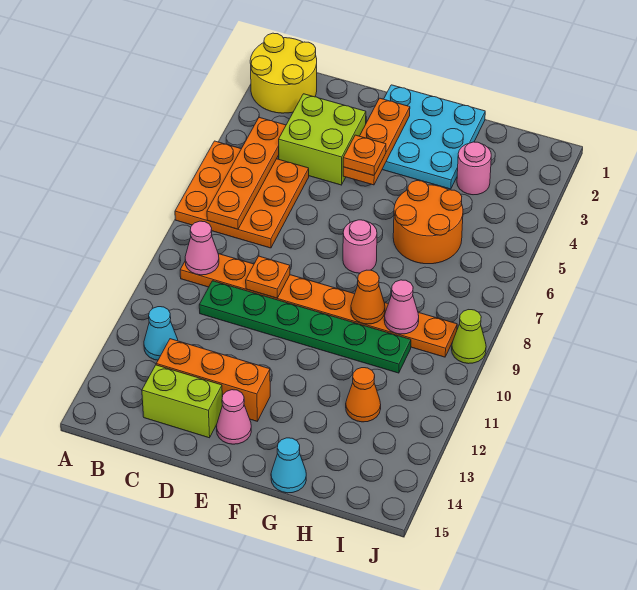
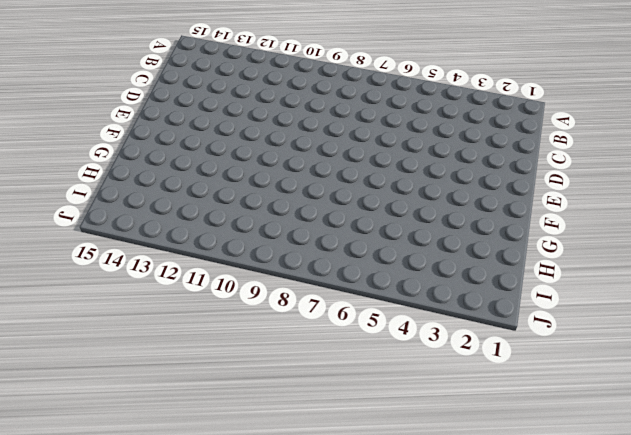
none -> yellow 2x2 round brick [250,33,317,113]
none -> orange 3x3 plate [175,141,309,248]
none -> orange 1x8 plate [180,254,457,357]

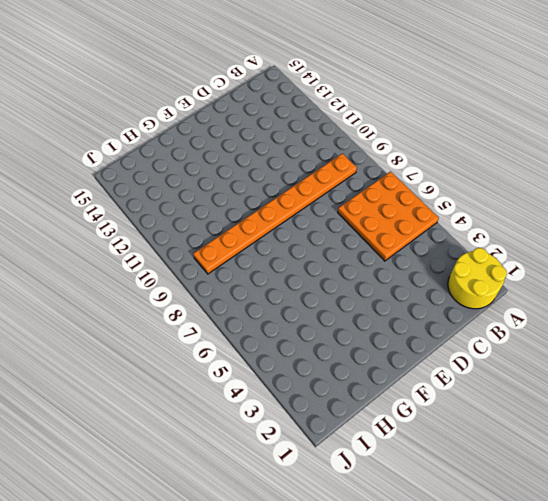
none -> cyan 1x1 cone [144,307,178,360]
none -> lime 2x2 brick [279,94,366,185]
none -> green 1x6 plate [199,281,411,373]

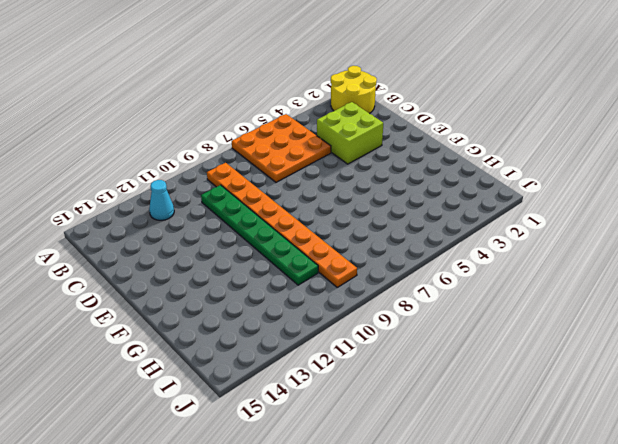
none -> orange 1x3 brick [156,339,270,421]
none -> lime 1x2 brick [142,365,222,438]
none -> cyan 3x3 plate [382,85,485,189]

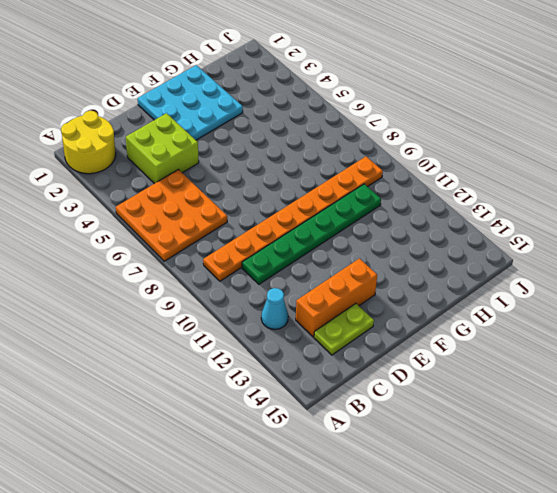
lime 1x2 plate [314,304,374,355] -> lime 1x2 brick [142,365,222,438]
none -> pink 1x1 cone [216,390,251,444]
none -> pink 1x1 round brick [343,220,377,273]
none -> orange 2x2 round brick [393,181,463,264]

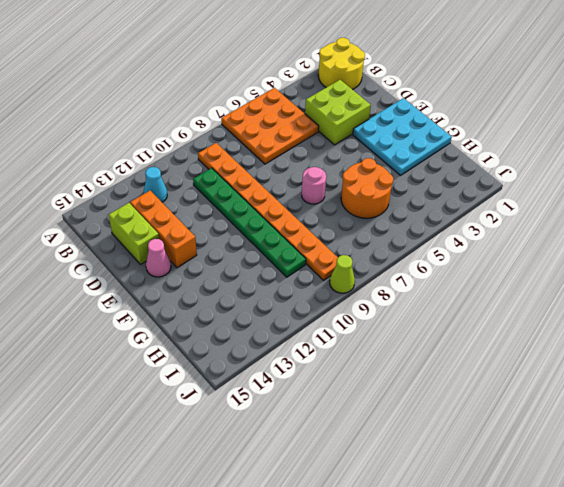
none -> cyan 1x1 cone [271,438,306,493]
none -> pink 1x1 round brick [457,142,491,195]
none -> orange 1x1 cone [346,368,381,422]

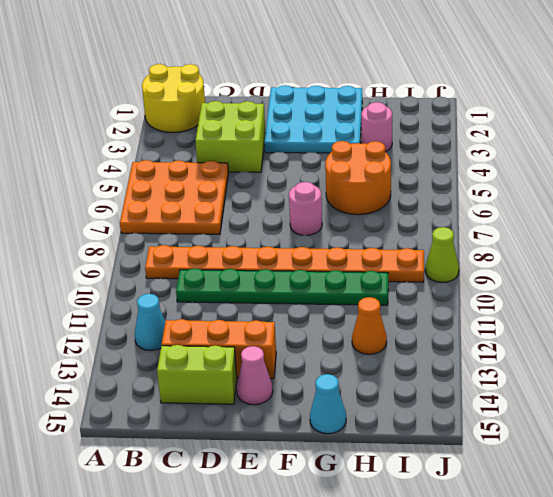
none -> orange 1x4 plate [207,118,286,229]
none -> pink 1x1 cone [185,221,219,275]
none -> orange 1x1 plate [246,256,290,298]

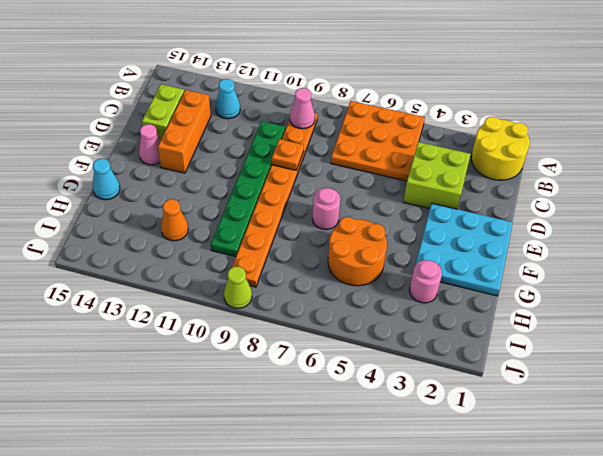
none -> orange 1x4 plate [207,118,286,229]
none -> orange 1x3 plate [343,98,410,185]
none -> orange 1x1 cone [351,270,385,324]

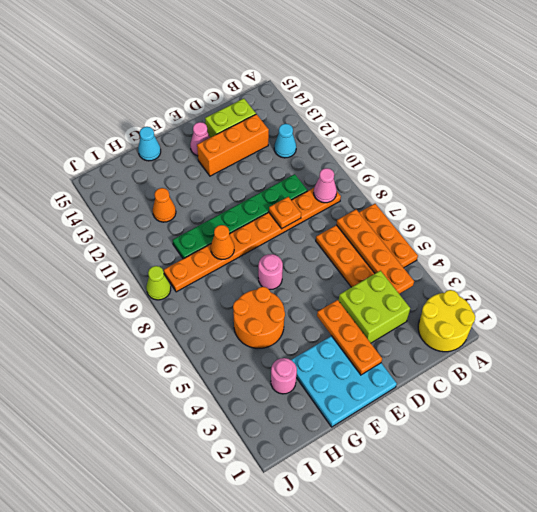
none -> pink 1x1 cone [384,280,419,334]
none -> orange 1x1 plate [343,135,386,176]

